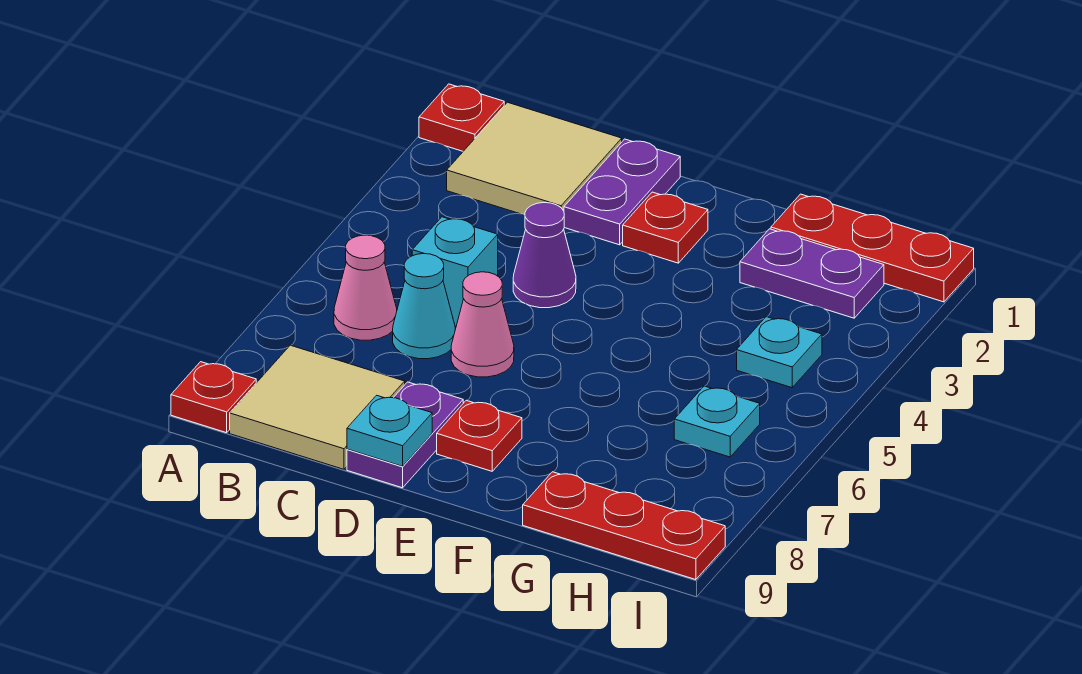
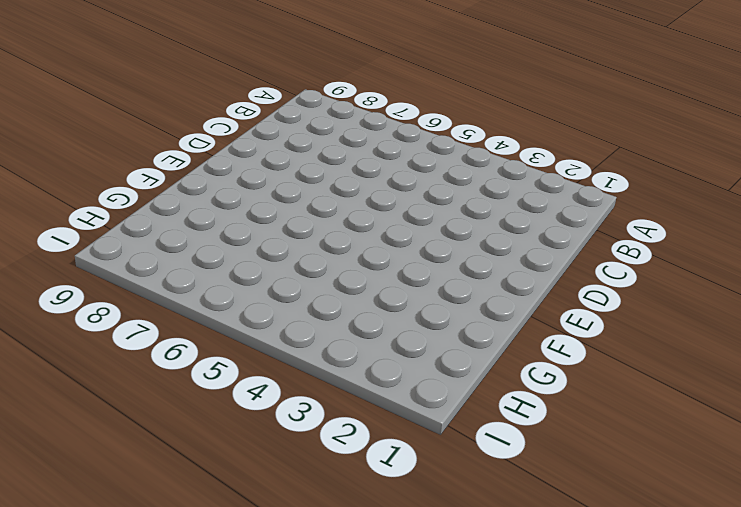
none -> red 1x1 plate [419,84,504,151]
none -> red 1x1 plate [171,362,256,433]
none -> tan 2x2 tile [447,102,622,215]

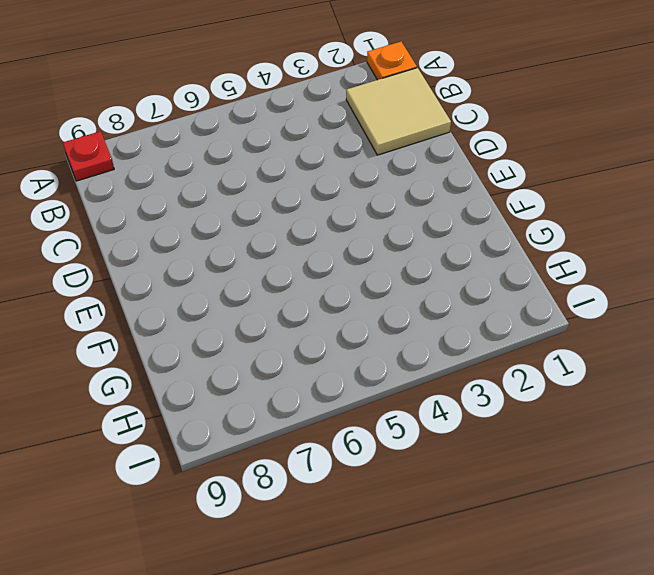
orange 1x1 plate [367,42,417,80] -> red 1x1 plate [419,84,504,151]
none -> pink 1x1 cone [334,235,397,340]
none -> tan 2x2 tile [230,345,405,469]
none -> cyan 1x1 brick [412,217,498,327]

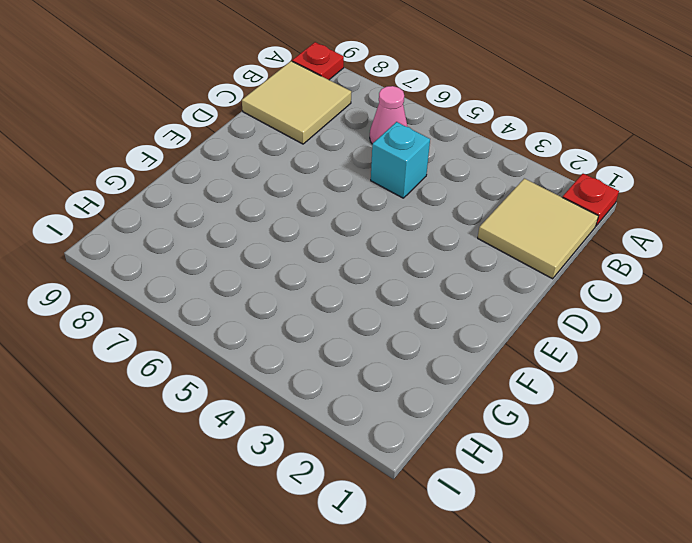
none -> cyan 1x1 cone [393,254,455,359]
none -> purple 1x2 plate [564,139,680,245]
none -> purple 1x1 cone [513,203,576,308]

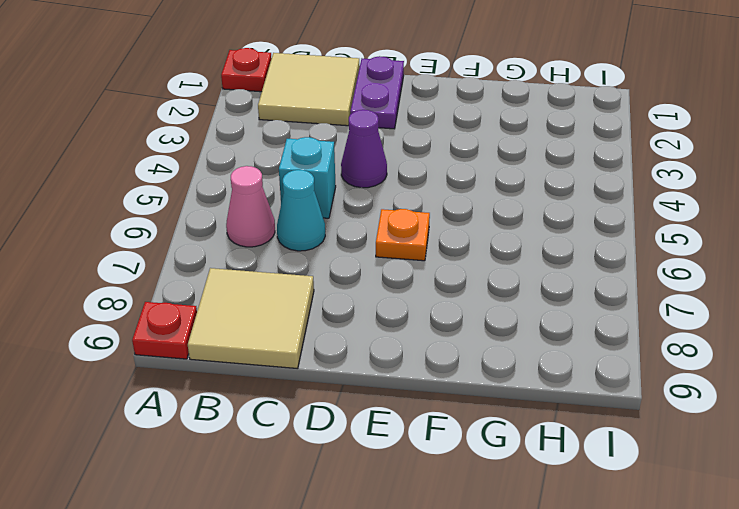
orange 1x1 plate [376,209,430,261] -> none
none -> pink 1x1 cone [451,272,514,377]
none -> purple 1x2 plate [347,382,463,488]
none -> red 1x1 plate [623,192,708,263]

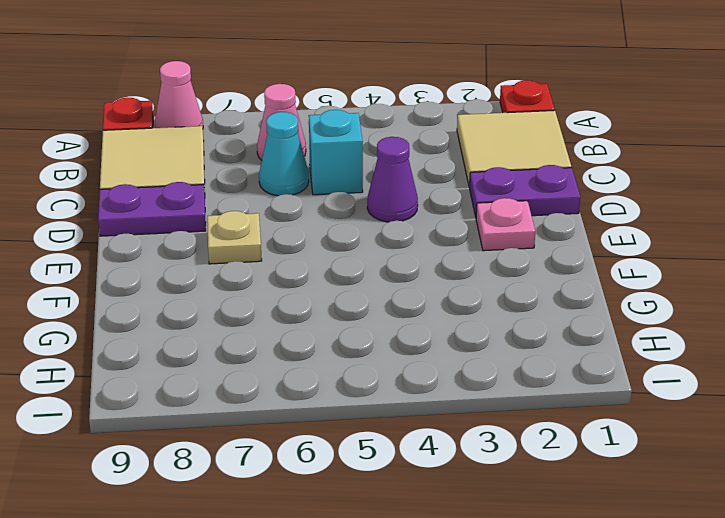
pink 1x1 cone [155,61,203,128] -> pink 1x1 cone moved to [451,272,514,377]
pink 1x1 plate [476,198,535,251] -> red 1x1 plate [623,192,708,263]
tan 1x1 plate [207,211,262,264] -> none
none -> red 1x1 plate [437,400,522,471]
none -> red 1x3 plate [771,194,974,302]
none -> purple 1x2 plate [740,229,884,318]

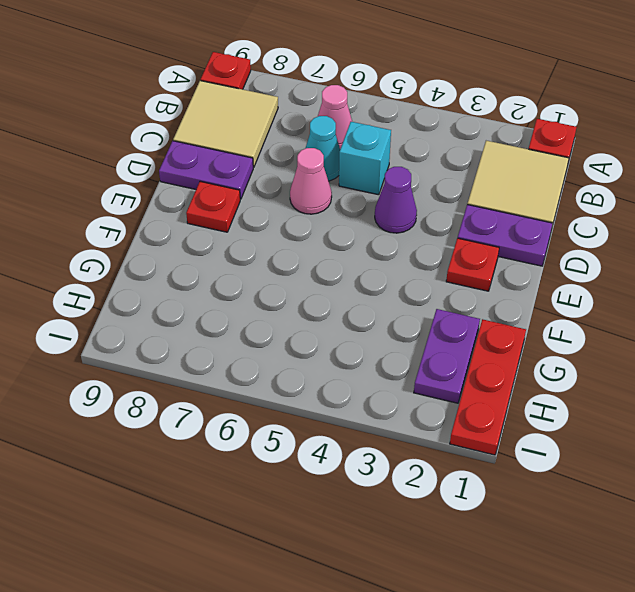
none -> red 1x3 plate [523,472,725,580]
none -> cyan 1x1 plate [737,317,822,388]
none -> cyan 1x1 plate [674,386,760,457]

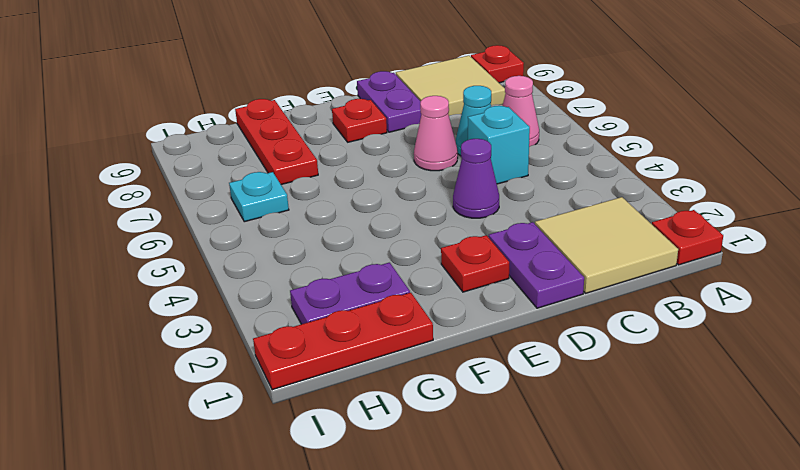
red 1x3 plate [235,99,318,185] -> red 1x3 plate turned to [523,472,725,580]
none -> cyan 1x1 plate [737,317,822,388]
none -> cyan 1x1 plate [347,395,432,466]

